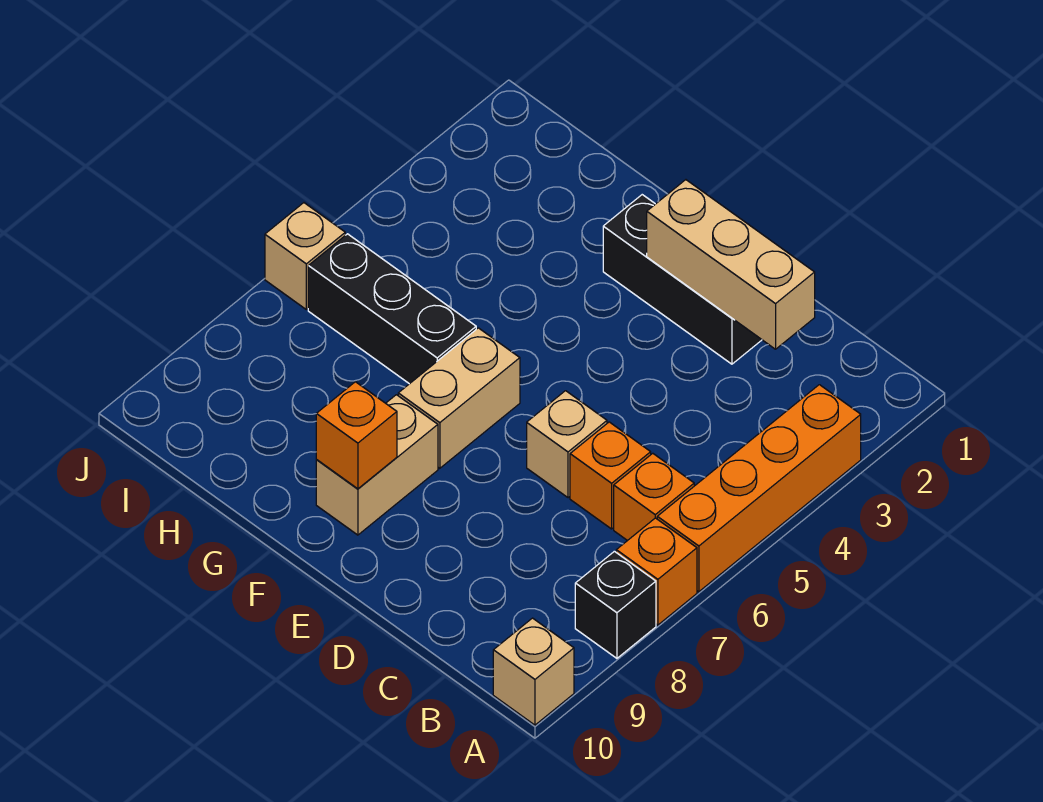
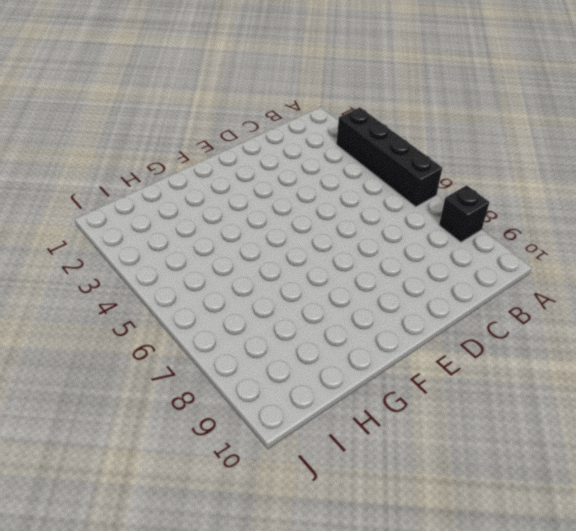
black 1x4 brick [336,107,442,207] -> orange 1x4 brick [657,385,861,592]
none -> orange 1x1 brick [616,518,697,625]
none -> tan 1x1 brick [493,618,574,725]
none -> orange 1x1 brick [614,453,694,541]

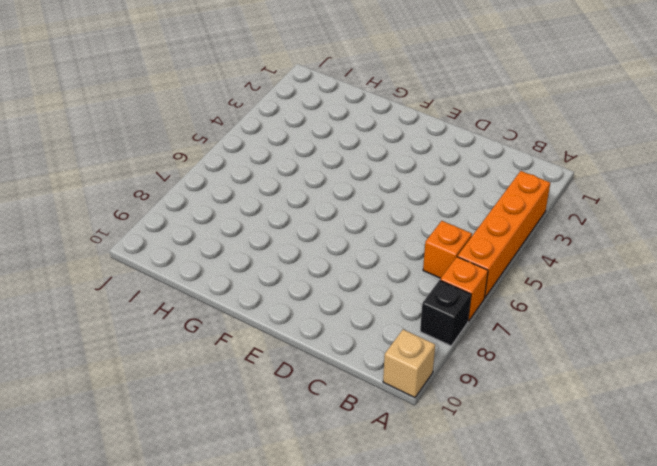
none -> orange 1x1 brick [570,422,651,529]
none -> black 1x3 brick [603,195,762,364]
none -> tan 1x1 brick [527,391,607,498]

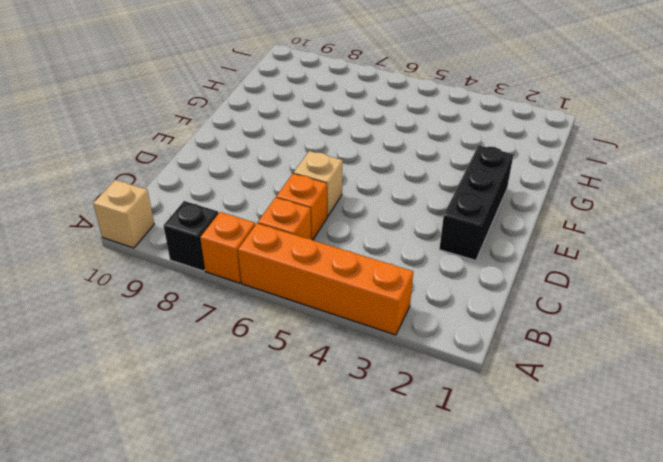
none -> tan 1x2 brick [398,328,520,468]
none -> tan 1x2 brick [316,395,438,535]
none -> black 1x3 brick [308,234,476,384]

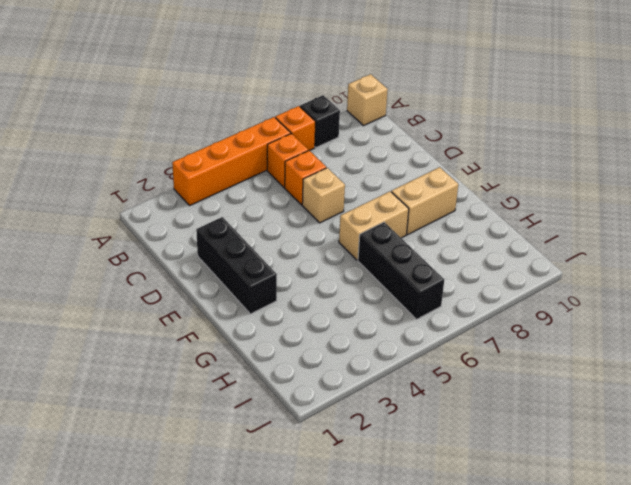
none -> tan 1x1 brick [265,203,345,309]
none -> tan 1x3 brick [647,180,815,349]
none -> orange 1x1 brick [316,382,397,489]

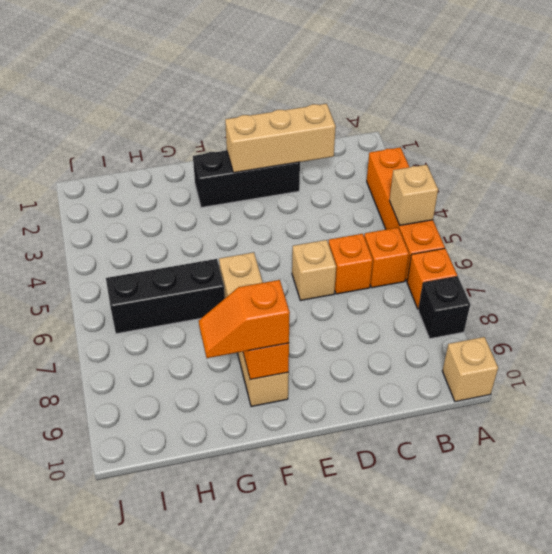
tan 1x1 brick [389,165,438,225] -> tan 1x1 brick moved to [265,203,345,309]
orange 1x2 slope [199,280,290,358] -> none

